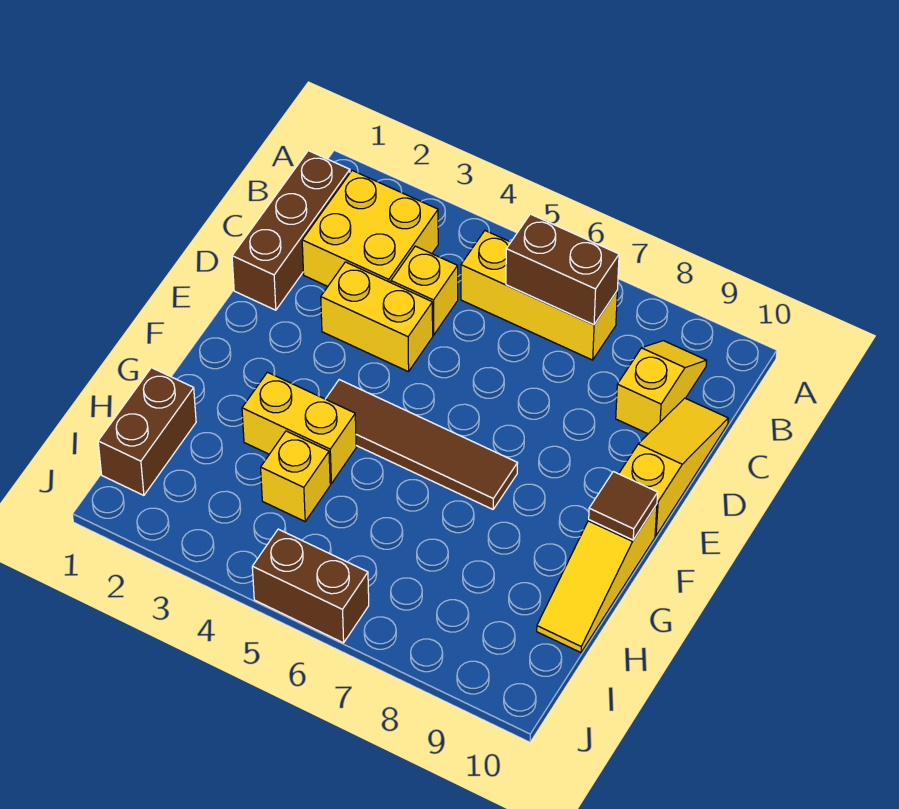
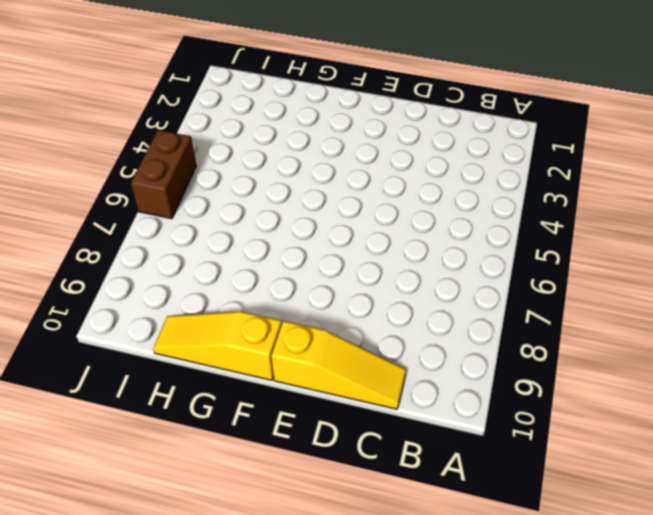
none -> brown 1x3 brick [232,151,350,310]
none -> yellow 2x2 brick [302,171,438,286]
none -> yellow 1x3 brick [461,231,617,360]

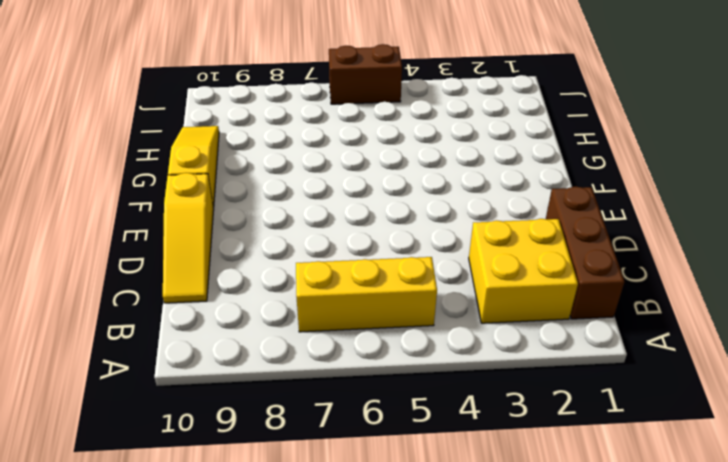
none -> yellow 1x2 slope [616,341,707,434]
none -> yellow 1x1 brick [391,246,458,335]
none -> yellow 1x2 brick [321,262,433,372]

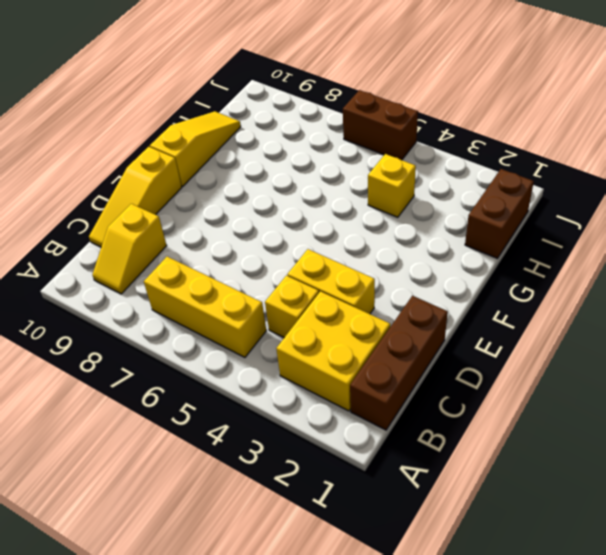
none -> brown 1x4 tile [326,380,517,509]
none -> yellow 1x2 brick [242,372,356,483]
none -> brown 1x2 brick [506,214,619,325]

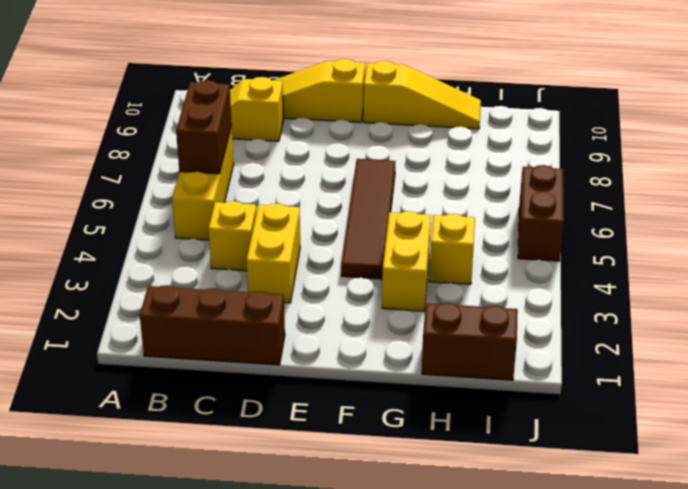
none -> yellow 2x2 brick [302,171,438,286]
none -> brown 1x1 tile [589,472,658,540]

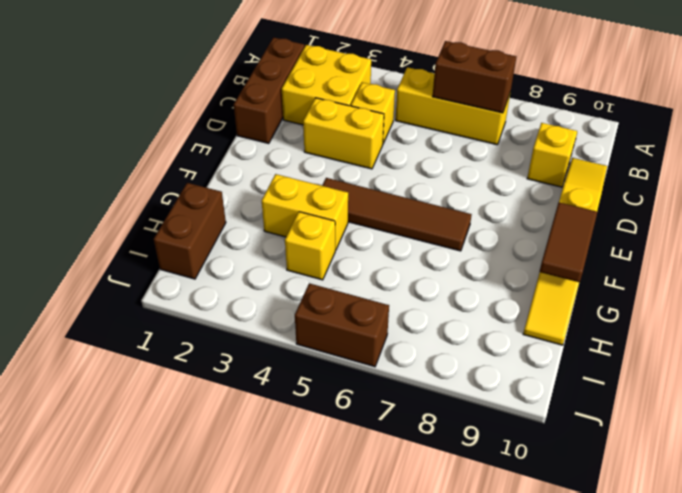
brown 1x2 tile [540,202,597,282] -> brown 1x1 tile [589,472,658,540]

